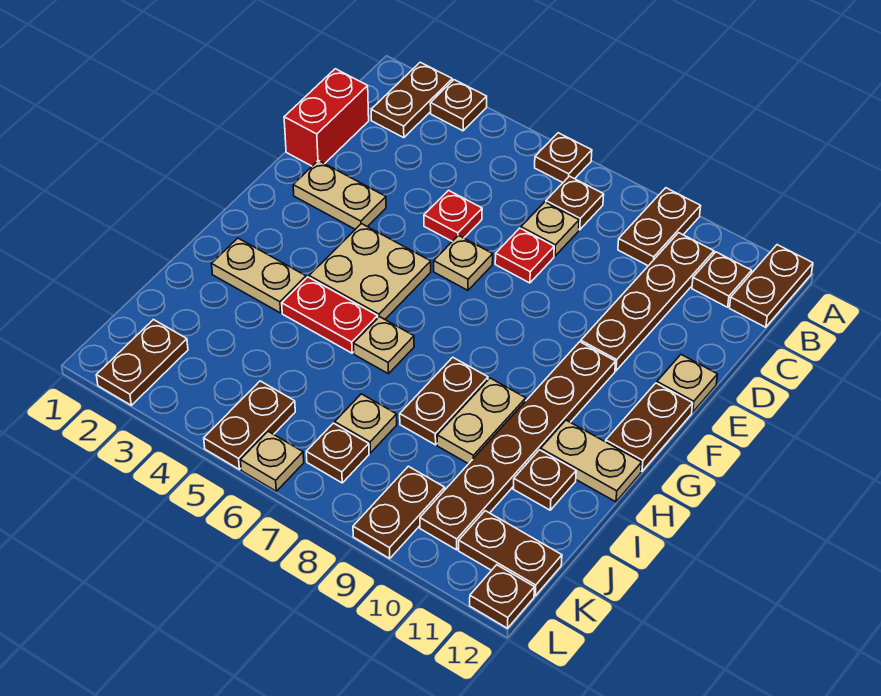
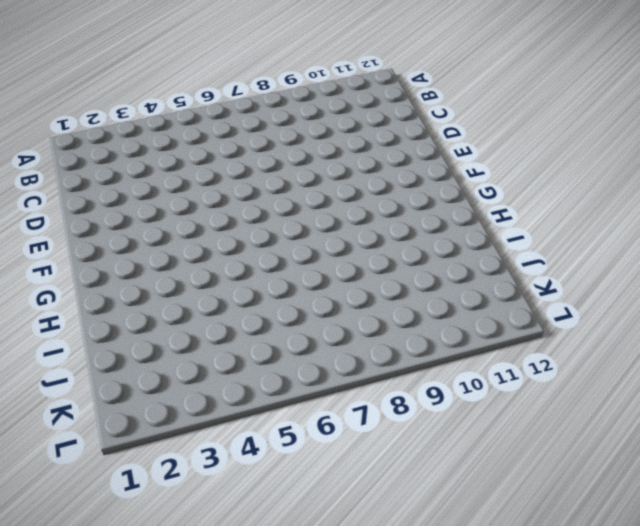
none -> brown 1x2 plate [371,62,452,138]
none -> brown 1x1 plate [430,80,487,131]
none -> brown 1x1 plate [535,133,592,183]
none -> brown 1x2 plate [618,188,701,266]

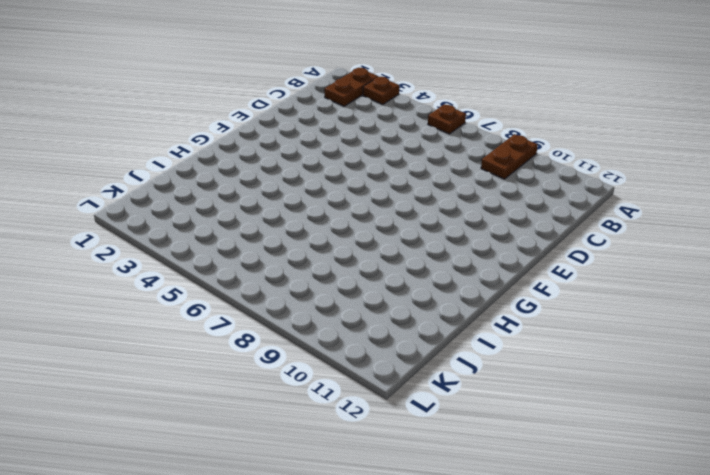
none -> brown 1x2 plate [730,245,813,327]
none -> brown 1x1 plate [546,176,604,230]
none -> brown 1x4 plate [581,233,714,371]
none -> brown 1x1 plate [692,252,752,307]

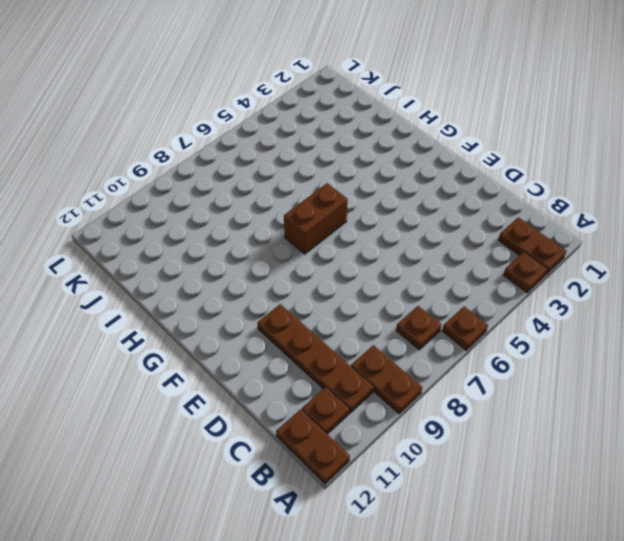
brown 1x2 brick [284,183,348,254] -> none
none -> red 1x2 brick [284,69,369,166]
none -> tan 1x1 plate [521,202,579,256]
none -> red 1x1 plate [424,190,482,241]
none -> red 1x1 plate [495,228,554,283]

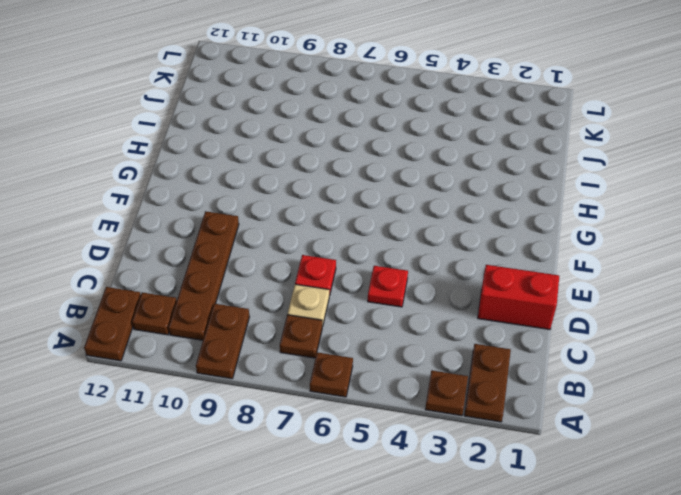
red 1x2 brick [478,265,559,330] -> red 1x2 brick turned to [284,69,369,166]
none -> tan 1x2 plate [293,160,386,229]
none -> tan 1x1 plate [434,235,493,290]
none -> tan 1x1 plate [657,355,717,412]
none -> tan 2x2 plate [309,224,431,319]

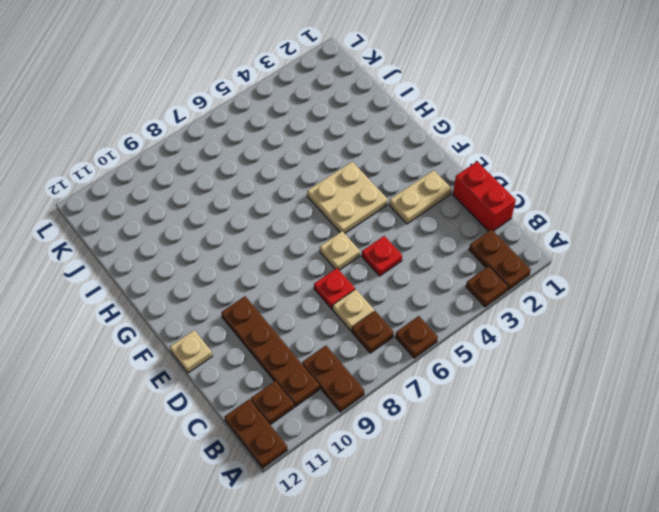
none -> brown 1x6 plate [420,342,616,550]
none -> brown 1x2 plate [606,383,693,471]
none -> tan 1x2 plate [212,238,306,313]
none -> red 1x2 plate [282,277,378,353]

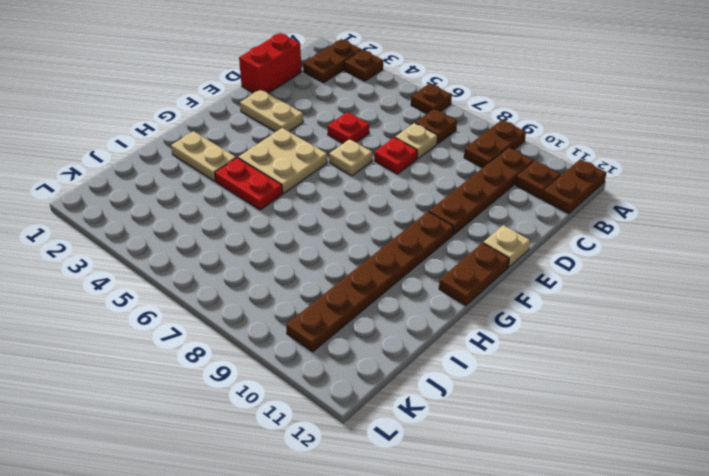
none -> tan 1x1 plate [354,317,414,374]
none -> brown 1x2 plate [400,357,488,445]
none -> tan 1x2 plate [437,378,526,464]
none -> tan 1x2 plate [541,420,642,502]

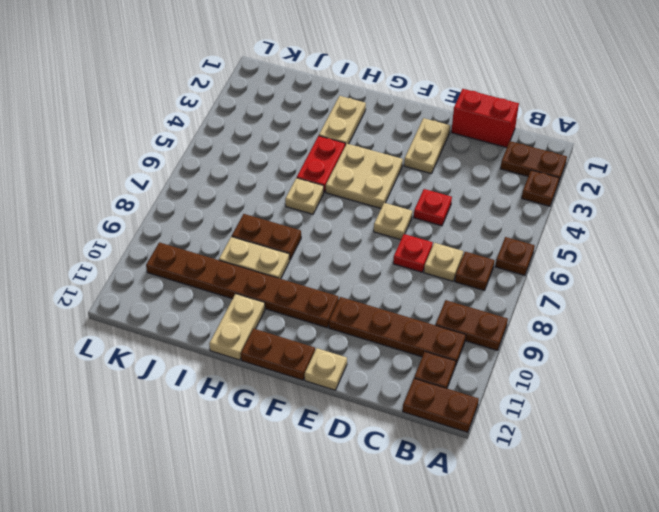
none -> brown 1x1 plate [513,450,576,510]
none -> tan 1x1 plate [335,394,397,453]
none -> brown 1x2 plate [96,320,188,405]
none -> brown 1x2 plate [204,381,295,469]

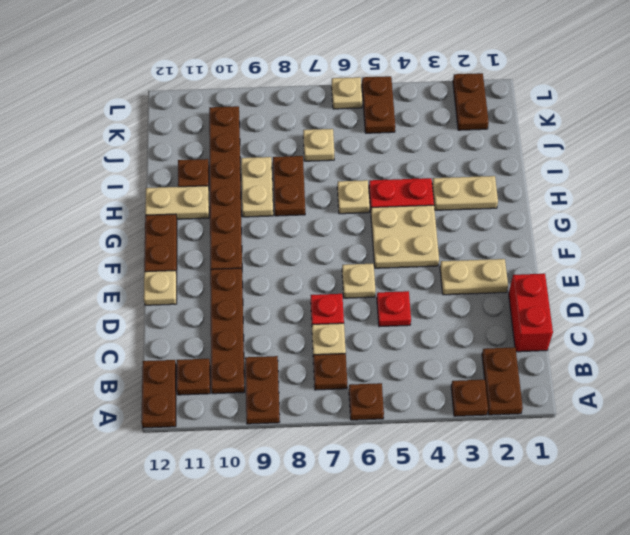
none -> brown 1x1 plate [306,423,369,483]
none -> brown 1x2 plate [353,466,445,559]
none -> brown 1x2 plate [459,511,562,596]
none -> brown 1x1 plate [470,565,534,628]

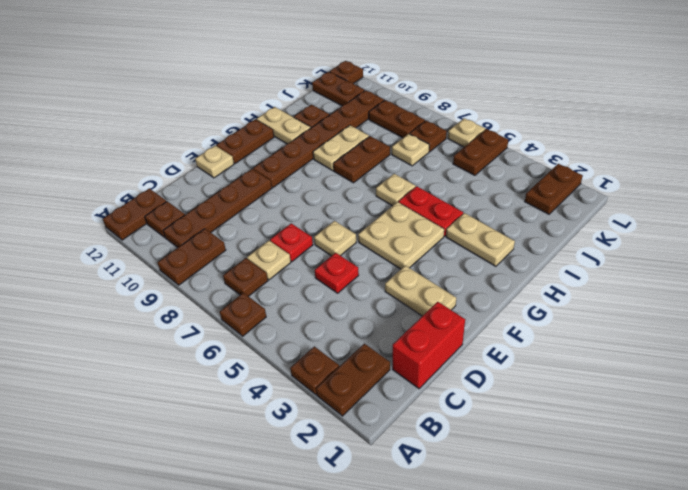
brown 1x2 plate [369,100,425,138] -> brown 1x2 plate turned to [353,466,445,559]

